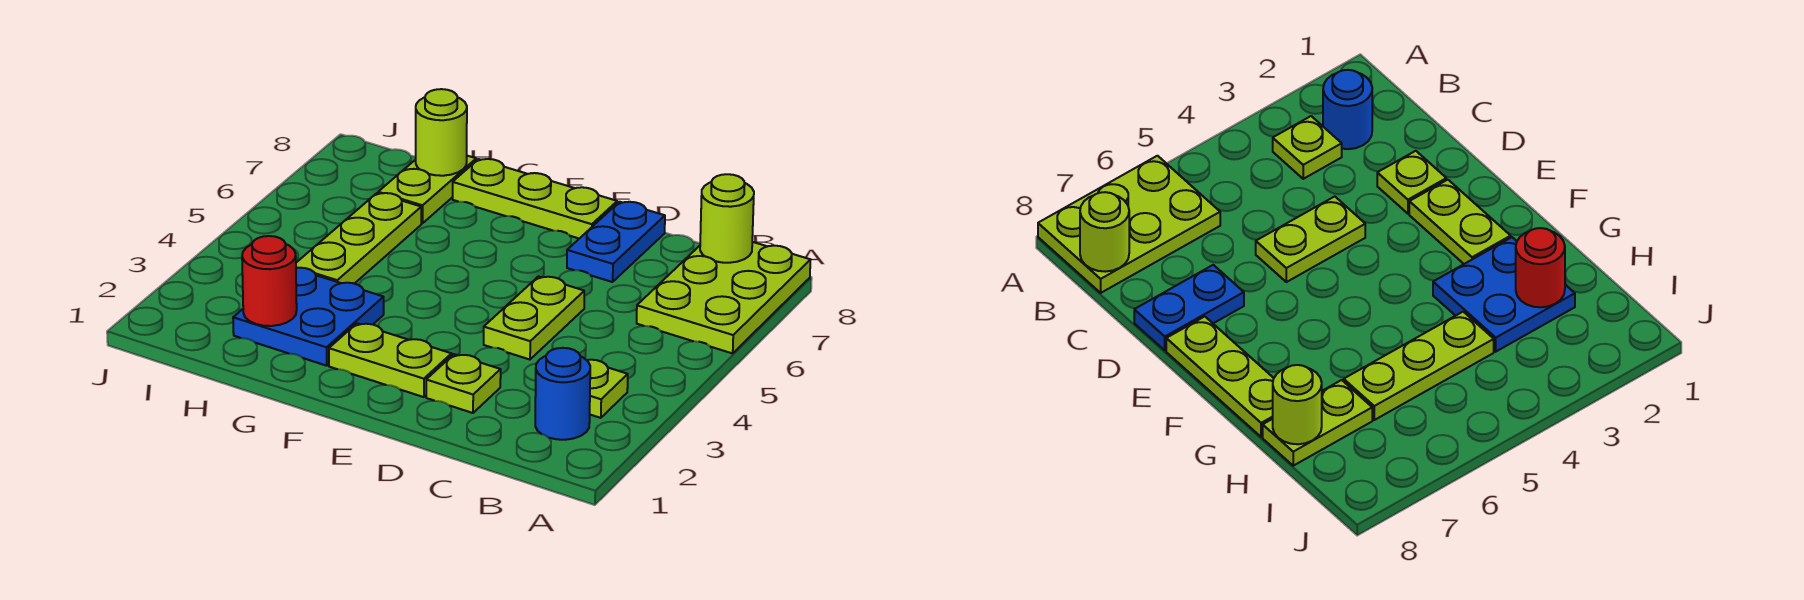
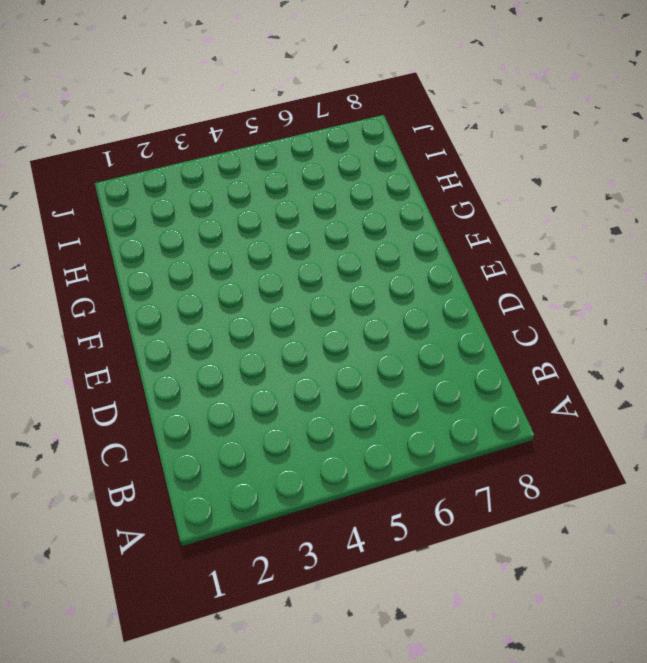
none -> lime 2x3 plate [637,242,810,353]
none -> blue 1x1 round brick [535,348,590,440]
none -> lime 1x1 plate [587,360,628,418]

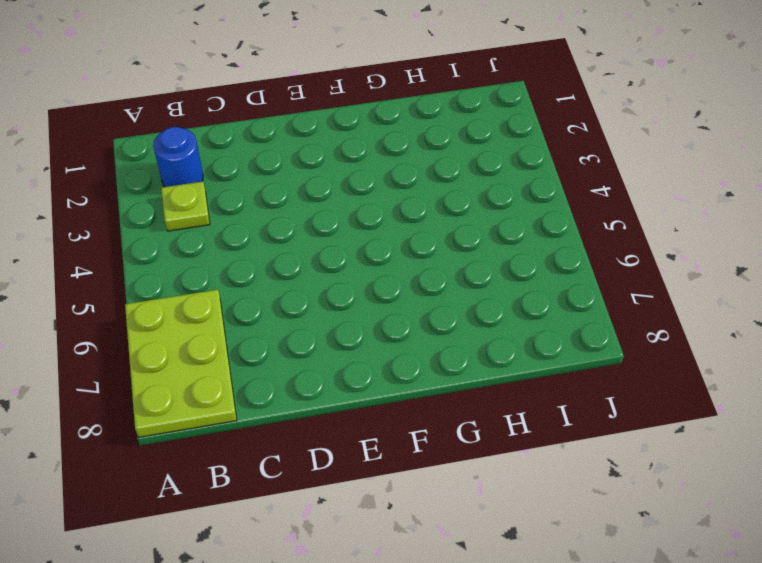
none -> lime 1x1 plate [426,354,501,413]
none -> lime 1x2 plate [484,276,584,360]
none -> blue 1x2 plate [567,202,665,282]

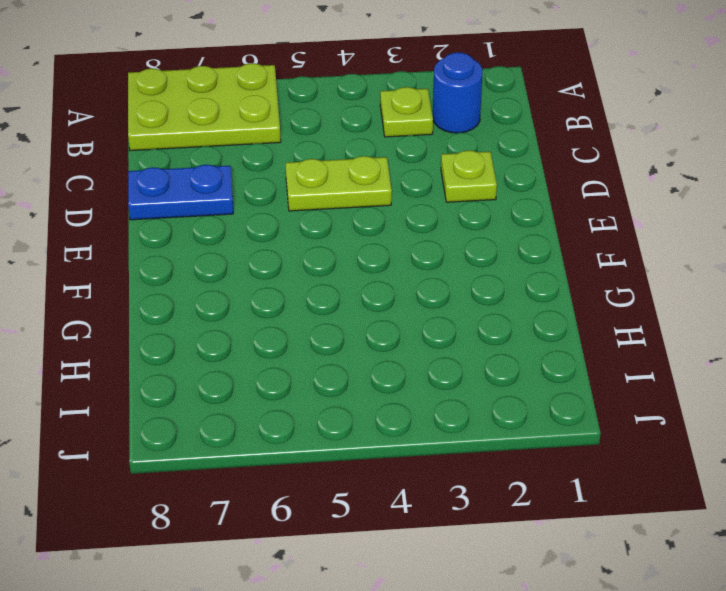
none -> lime 1x2 plate [329,323,452,397]
none -> lime 1x3 plate [453,159,617,239]
none -> blue 2x2 plate [233,268,384,366]

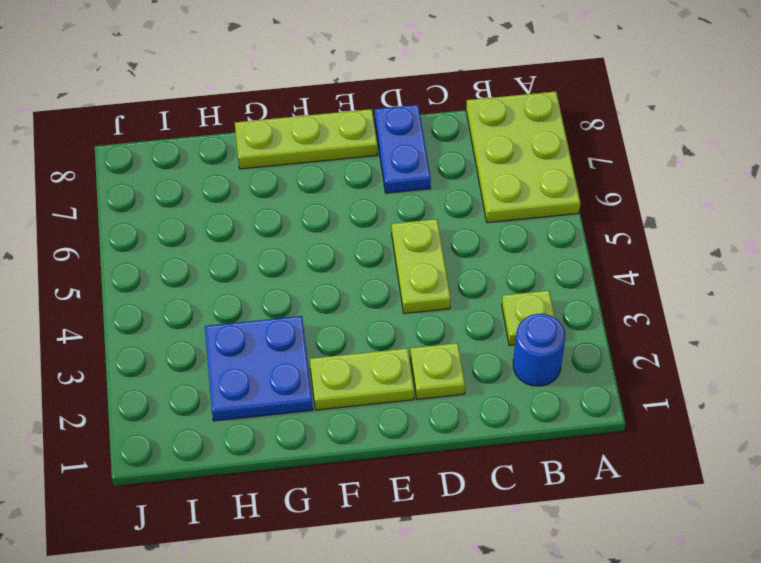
none -> lime 1x3 plate [296,193,421,284]
none -> lime 1x2 plate [378,156,476,223]
none -> lime 1x1 round brick [700,174,754,263]

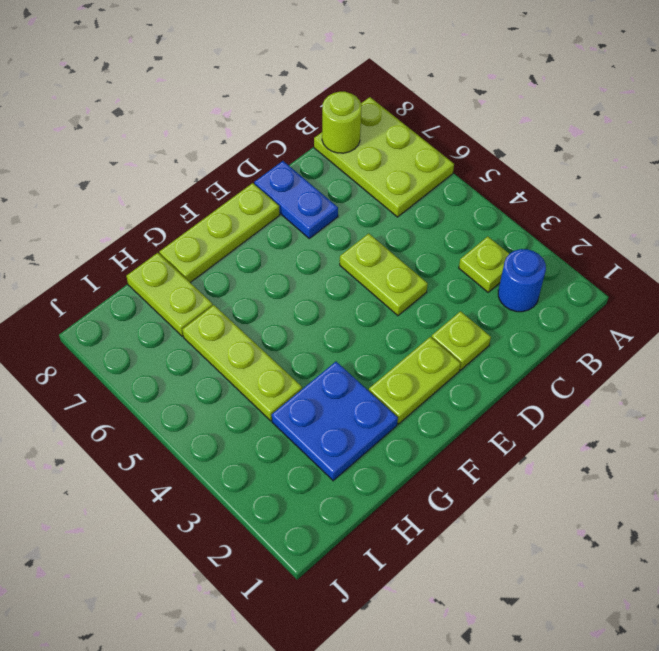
none -> red 1x1 round brick [242,236,297,326]
none -> lime 1x1 round brick [416,89,467,176]

